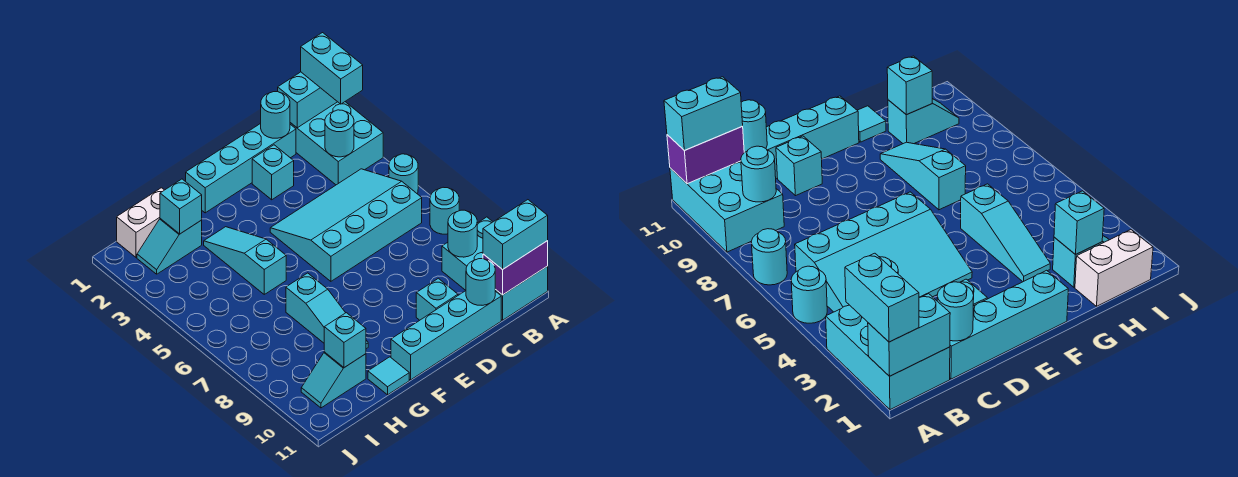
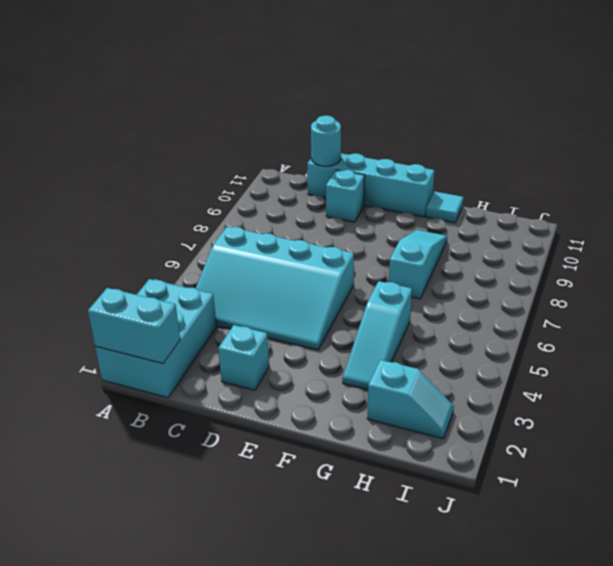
none -> cyan 1x1 round brick [389,154,418,193]
none -> cyan 1x1 round brick [430,187,459,234]
none -> cyan 2x3 brick [442,217,548,320]

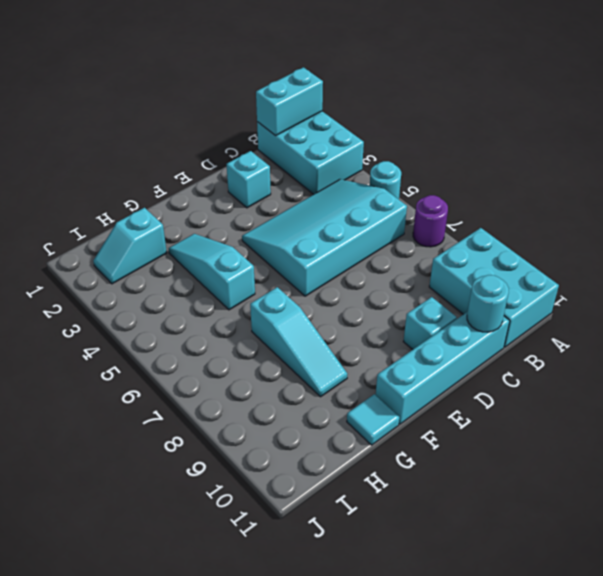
purple 1x1 round brick [413,195,448,247] -> cyan 1x1 round brick [430,187,459,234]
none -> cyan 1x4 brick [186,123,296,213]
none -> white 1x2 brick [117,188,164,258]
none -> cyan 1x2 slope [301,352,366,408]

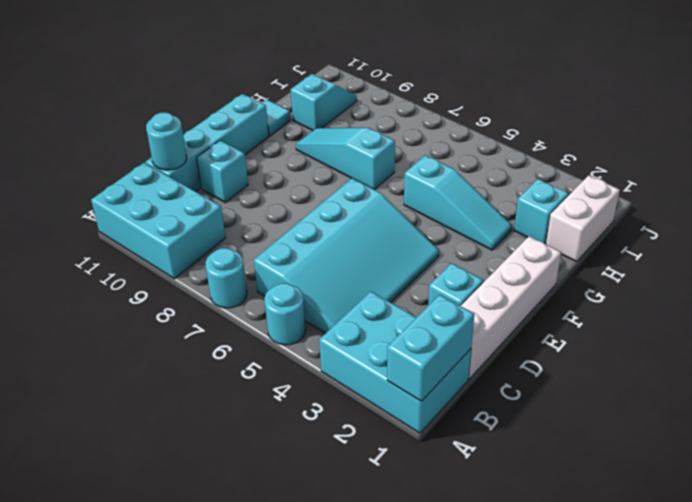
white 1x4 brick [461,236,561,379] -> cyan 1x4 brick [186,123,296,213]
none -> purple 1x2 brick [483,241,548,295]
none -> cyan 1x1 round brick [325,110,354,157]
none -> cyan 1x1 round brick [448,210,477,257]

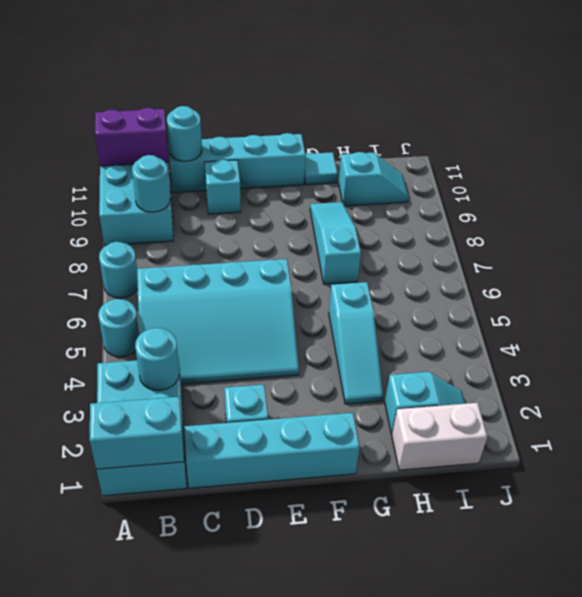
none -> cyan 1x1 round brick [261,92,290,138]
none -> cyan 1x1 brick [160,179,202,234]
none -> cyan 1x1 brick [324,313,366,368]

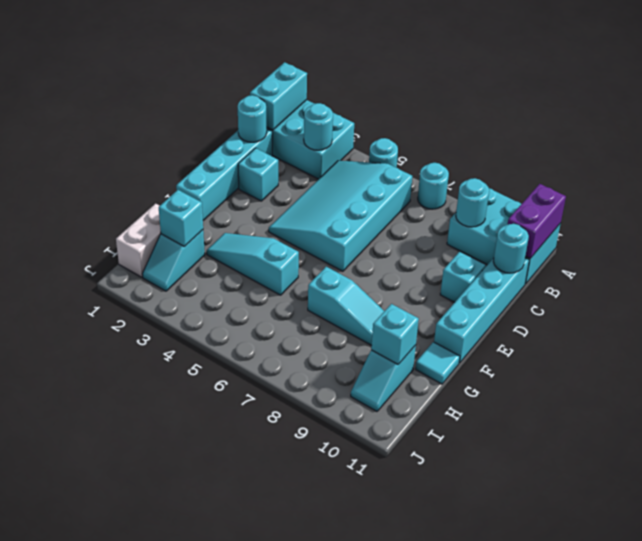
none -> cyan 1x2 brick [301,33,363,104]
none -> cyan 1x2 brick [483,200,548,270]

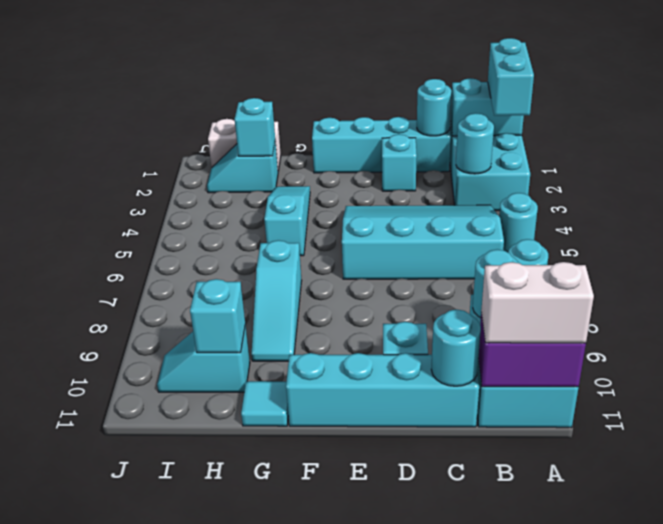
white 1x2 brick [481,262,594,343] -> cyan 1x2 brick [483,200,548,270]

